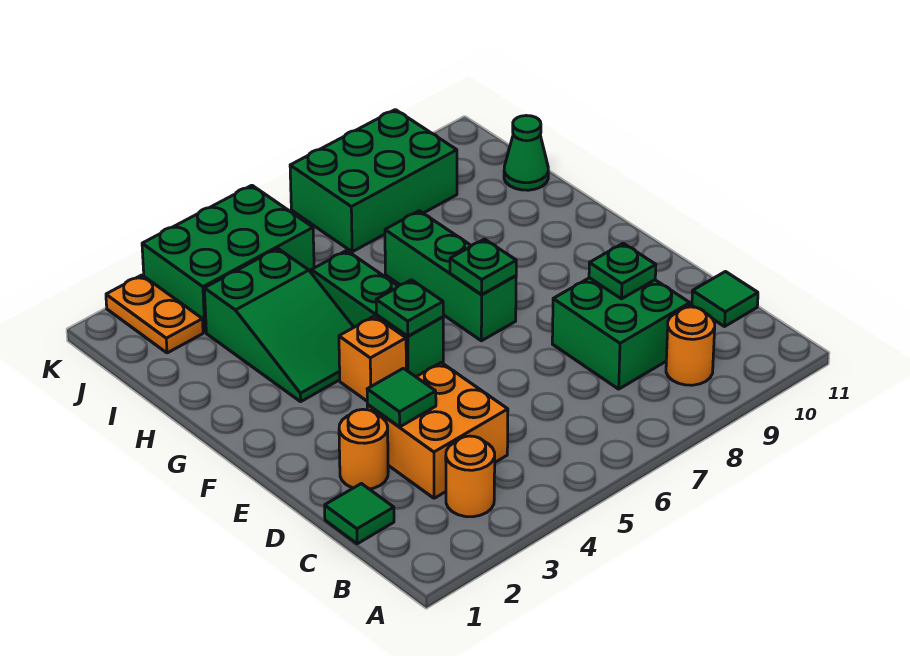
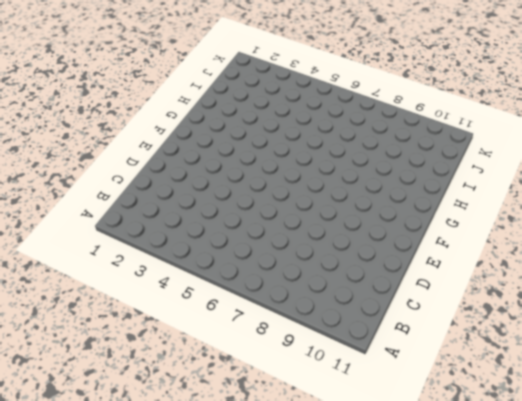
none -> orange 1x1 round brick [446,436,495,517]
none -> orange 1x1 round brick [666,307,715,385]
none -> green 1x1 tile [325,484,394,544]

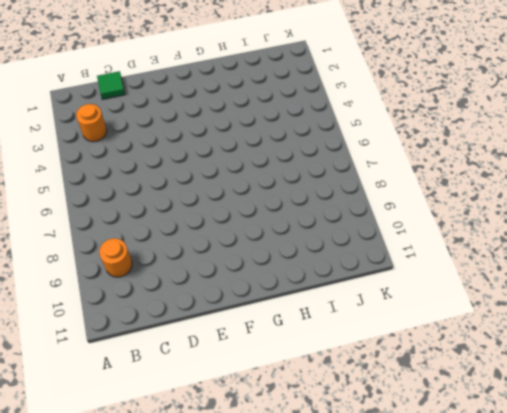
none -> orange 2x2 brick [367,363,508,498]
none -> green 2x2 brick [552,278,690,389]
none -> green 1x1 tile [692,272,758,327]

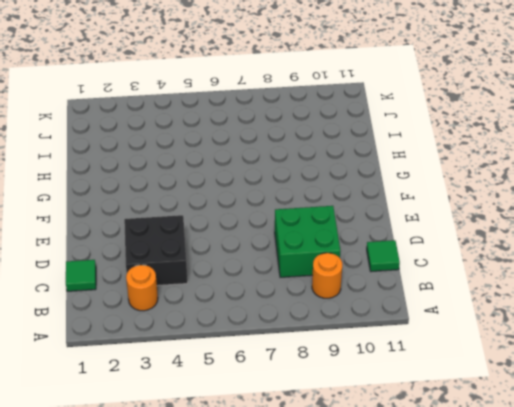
black 2x2 brick [124,215,188,286] -> orange 2x2 brick [367,363,508,498]
none -> orange 1x1 round brick [339,409,388,489]
none -> orange 1x1 brick [339,316,406,401]
none -> green 1x3 brick [311,251,443,377]

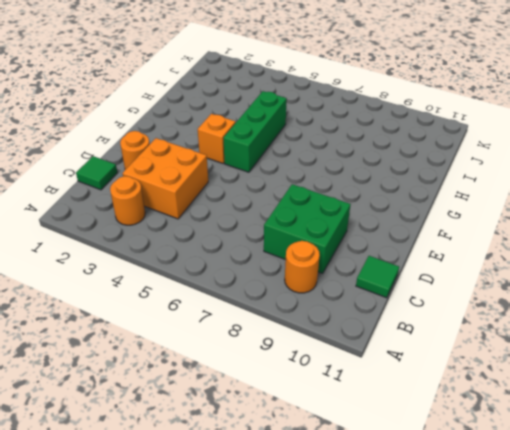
none -> green 1x3 brick [385,211,516,341]
none -> green 2x3 slope [204,248,354,402]
none -> green 1x1 cone [504,116,548,190]

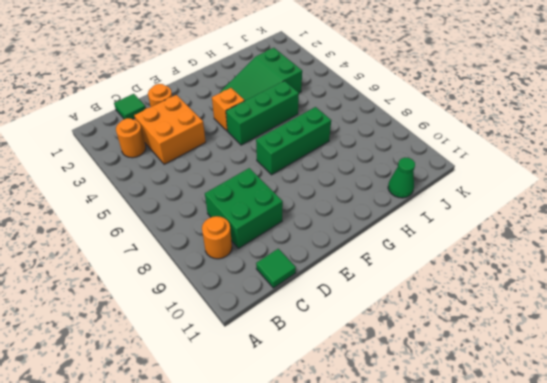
none -> orange 1x2 plate [106,275,203,353]
none -> green 2x3 brick [142,185,314,332]
none -> green 2x3 brick [290,110,457,252]

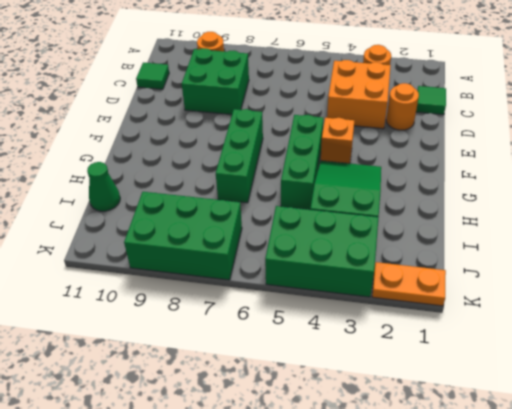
orange 1x2 plate [372,262,446,306] -> orange 1x2 plate turned to [106,275,203,353]
none -> green 1x1 tile [367,368,436,427]
none -> green 1x1 plate [589,243,656,299]
none -> green 1x1 plate [376,280,443,336]

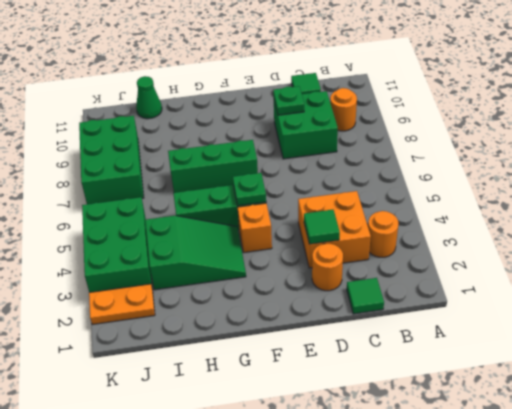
none -> green 1x1 plate [450,239,516,294]

